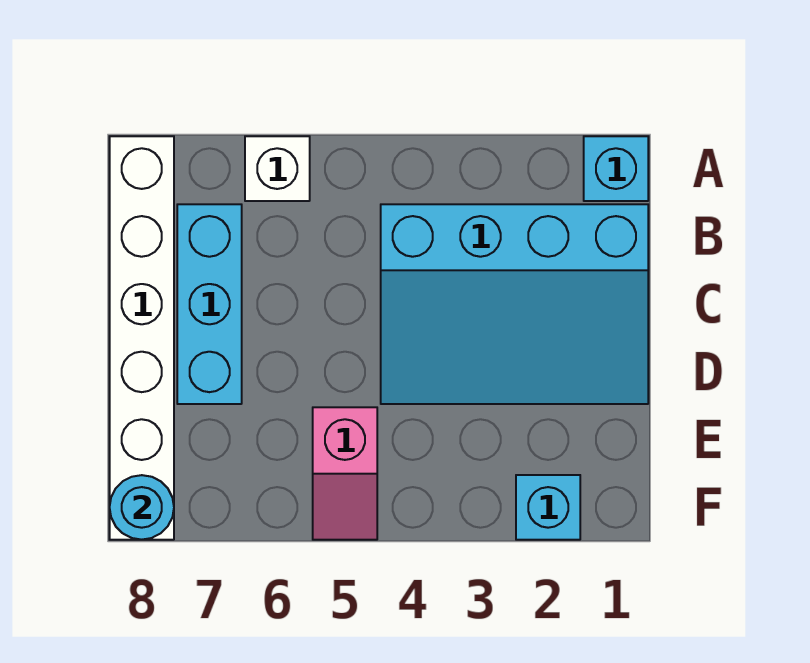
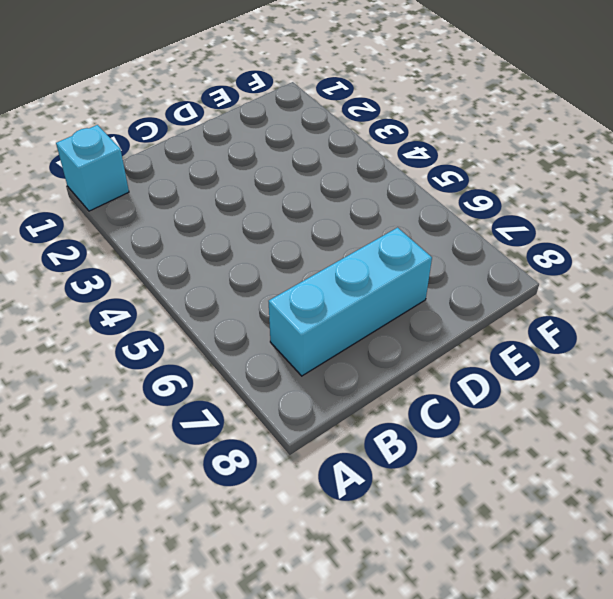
none -> white 1x1 brick [245,136,310,201]
none -> white 1x6 brick [110,136,174,540]

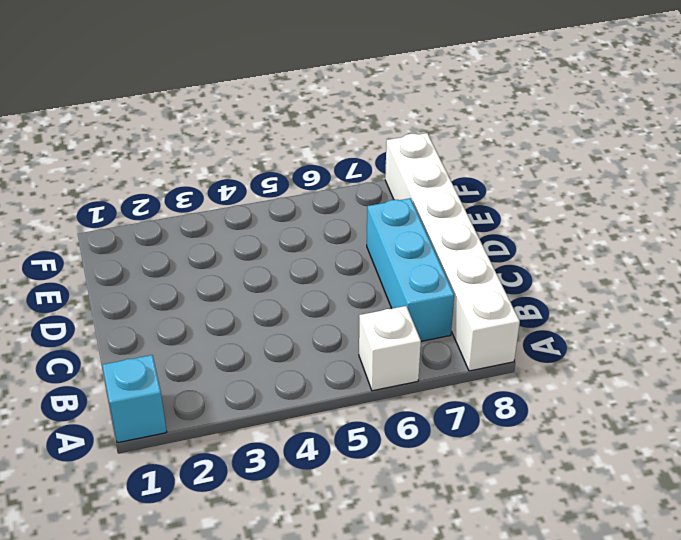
none -> cyan 3x4 slope [381,204,648,404]
none -> pink 1x2 slope [313,407,377,540]

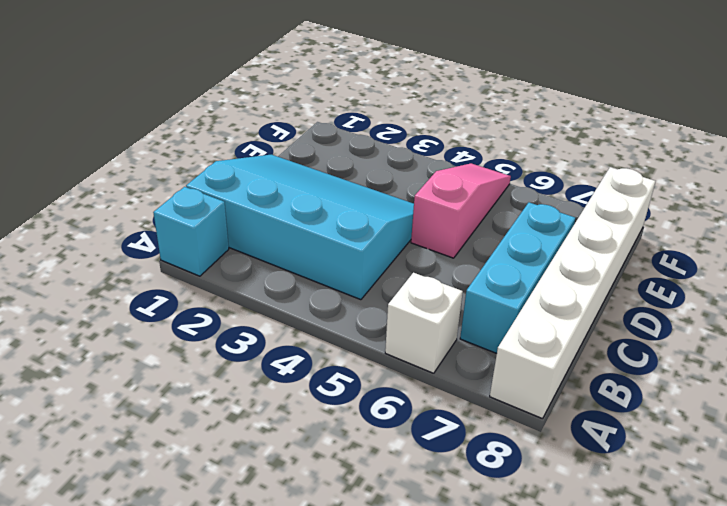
pink 1x3 slope [411,163,511,258] -> pink 1x2 slope [313,407,377,540]
none -> cyan 1x1 brick [516,475,580,540]
none -> cyan 1x1 round brick [110,475,174,540]

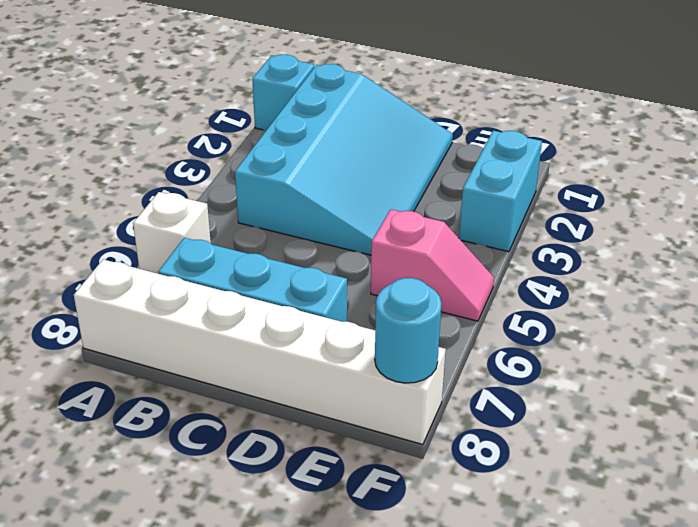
cyan 1x2 brick [459,131,542,252] -> cyan 1x1 brick [516,475,580,540]

